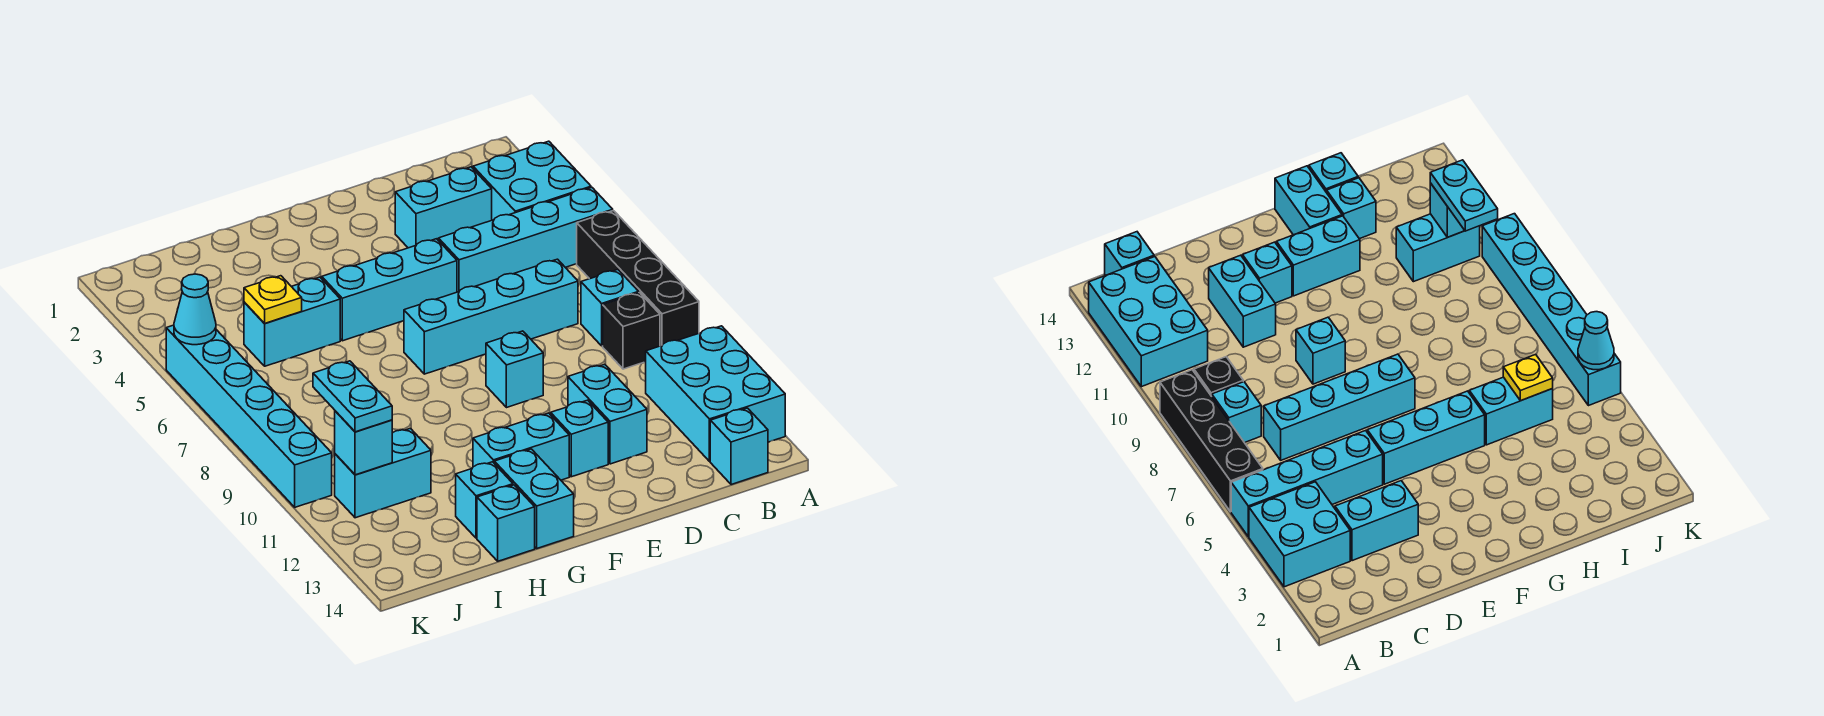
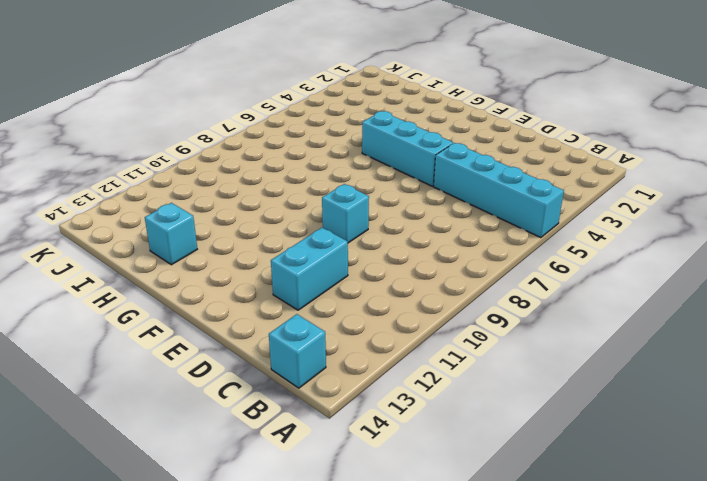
none -> cyan 2x2 brick [473,141,591,220]
none -> black 1x4 brick [577,211,699,346]
none -> cyan 2x3 brick [646,326,785,461]

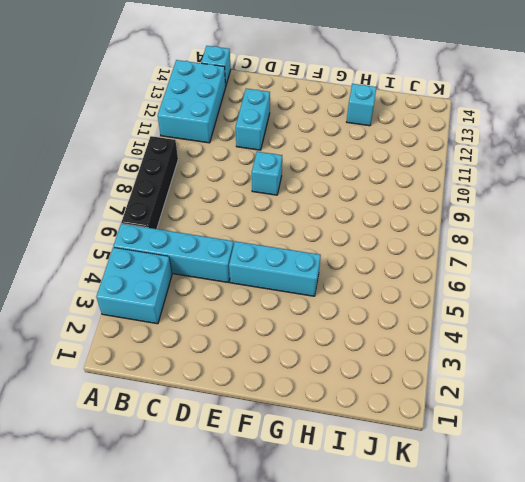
none -> cyan 1x1 brick [581,270,639,346]
none -> black 1x1 brick [603,293,660,369]
none -> cyan 1x2 brick [395,167,492,248]

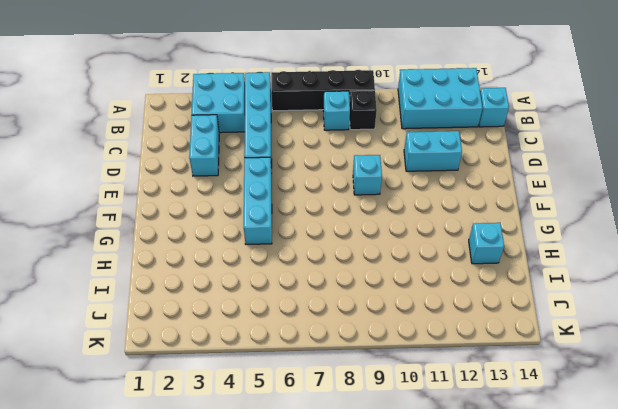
none -> cyan 1x4 brick [404,259,578,374]
none -> cyan 1x1 brick [551,400,608,477]
none -> cyan 1x2 brick [473,413,569,480]

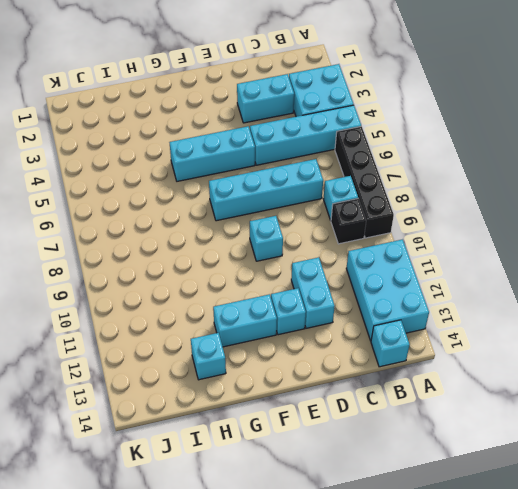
none -> cyan 1x2 brick [494,449,574,548]
none -> cyan 1x2 brick [244,277,340,366]
none -> cyan 1x1 brick [477,485,535,561]

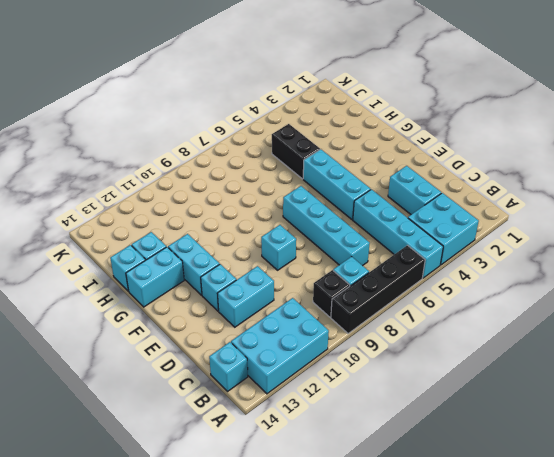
black 1x2 brick [272,124,320,179] -> cyan 1x2 brick [244,277,340,366]
none -> cyan 1x2 brick [335,429,431,518]
none -> cyan 1x6 brick [166,325,332,507]
none -> yellow 1x1 plate [244,276,302,324]

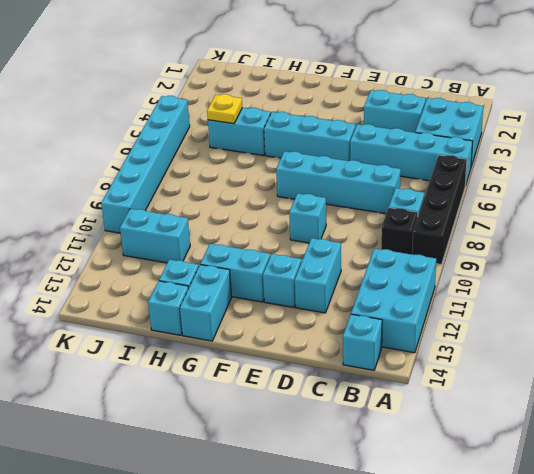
none -> cyan 1x1 brick [335,411,392,475]
none -> cyan 1x1 cone [174,274,216,345]
none -> cyan 1x2 plate [313,361,392,432]

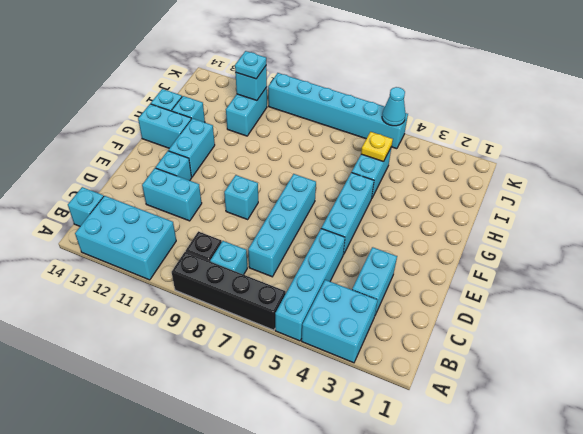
cyan 1x1 plate [235,51,266,79] -> cyan 1x2 plate [313,361,392,432]

